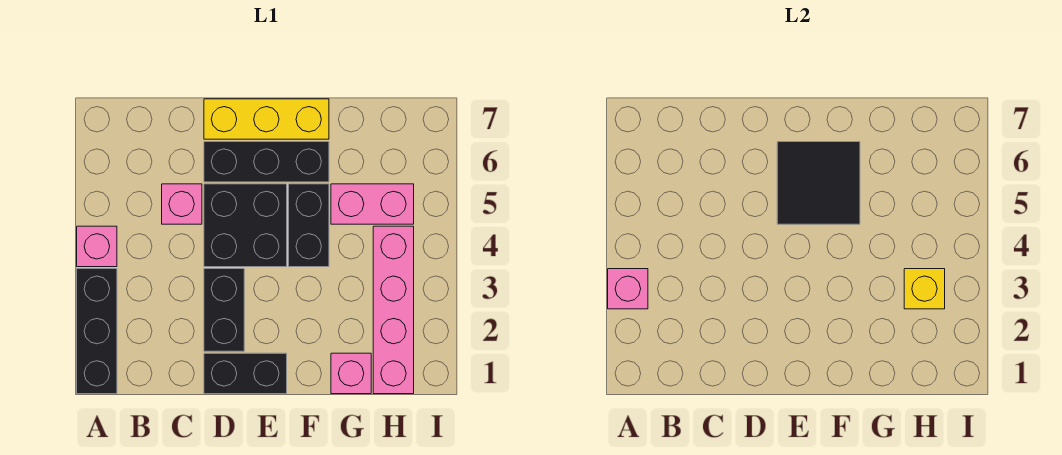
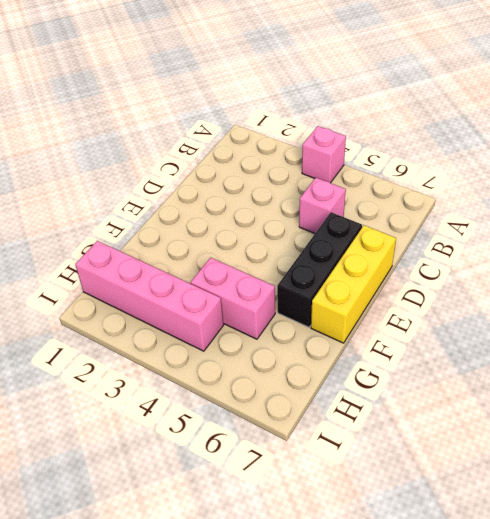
pink 1x2 brick [191,258,275,339] -> pink 1x2 brick turned to [331,184,414,224]
none -> black 1x3 brick [77,269,117,394]
none -> black 1x2 brick [204,353,287,394]
none -> black 1x2 brick [204,269,244,351]

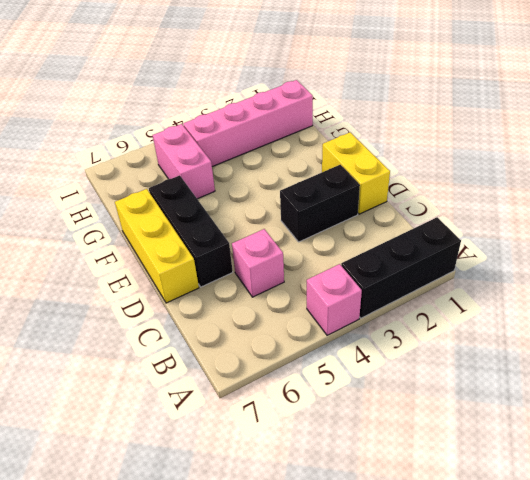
yellow 1x2 brick [322,132,390,214] -> black 1x2 brick [204,353,287,394]
none -> black 2x2 brick [204,184,287,267]
none -> black 1x2 brick [289,184,329,267]
none -> pink 1x1 brick [331,353,371,394]

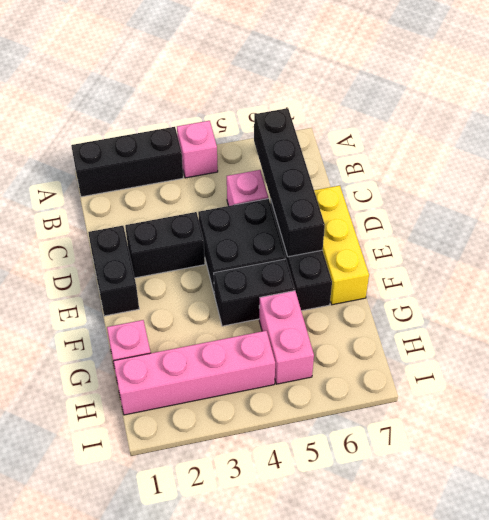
black 1x4 brick [254,108,325,257] -> black 2x2 tile [777,142,860,224]
none -> pink 1x1 brick [608,269,648,309]
none -> yellow 1x1 brick [904,269,945,309]

